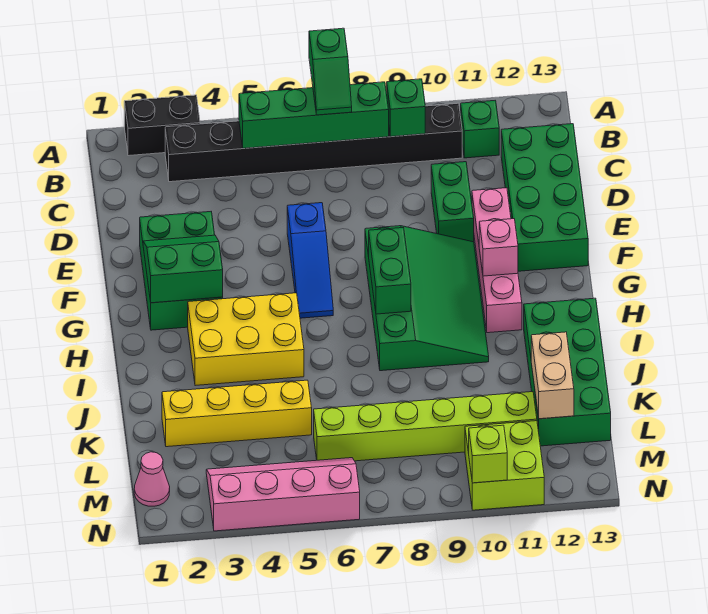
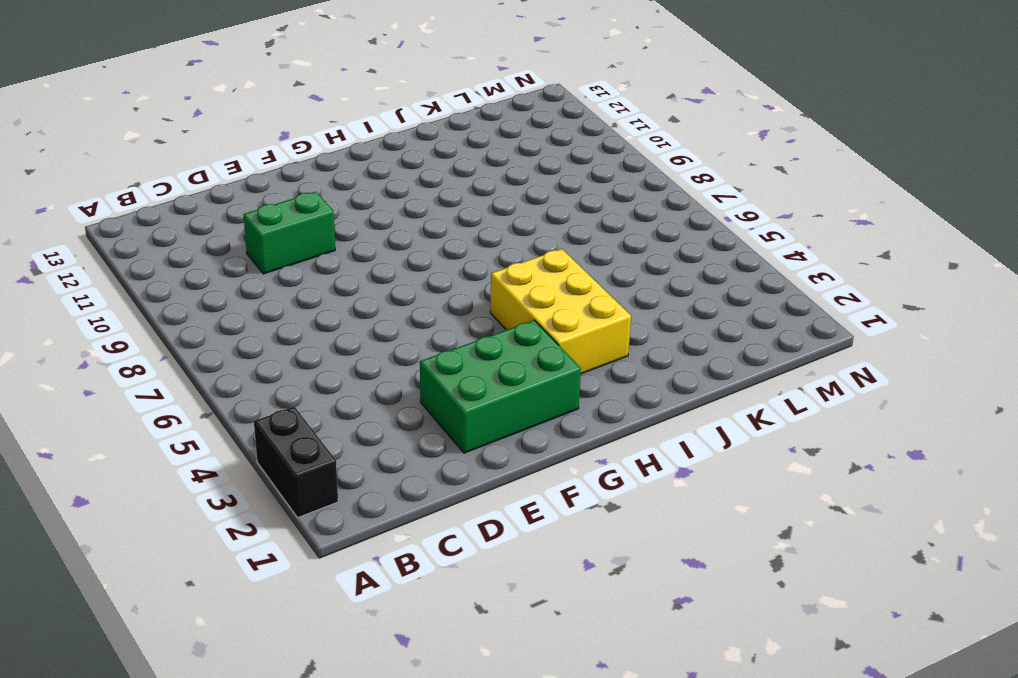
none -> black 1x8 brick [165,103,462,182]
none -> green 1x1 brick [461,101,499,158]
none -> green 2x4 brick [501,124,588,271]

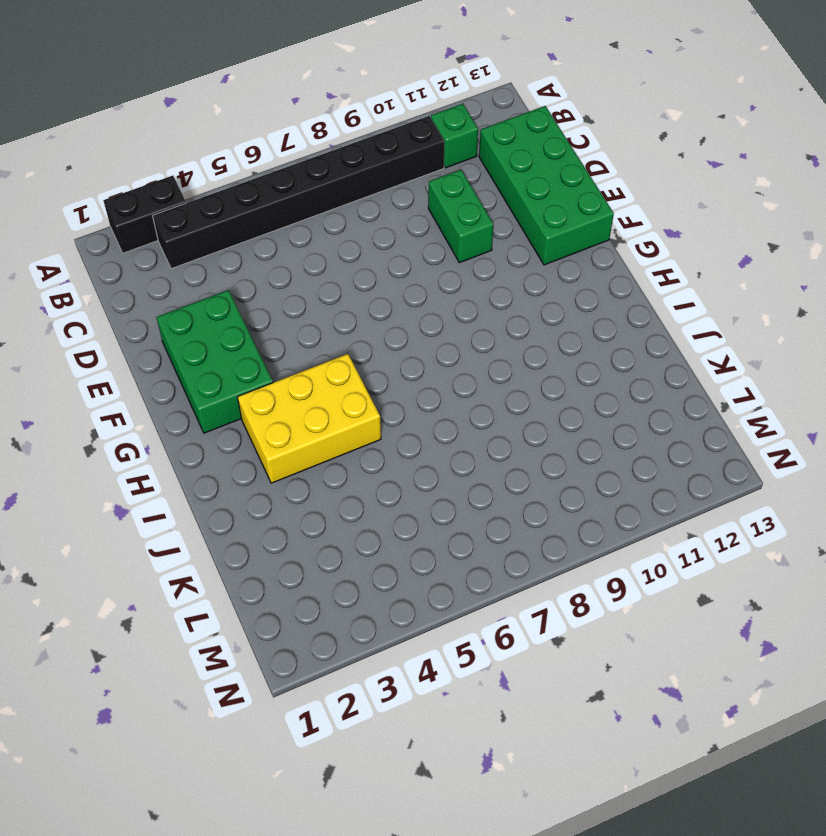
none -> blue 1x3 slope [287,203,333,318]
none -> pink 1x4 brick [472,188,522,333]
none -> green 3x4 slope [365,226,489,371]

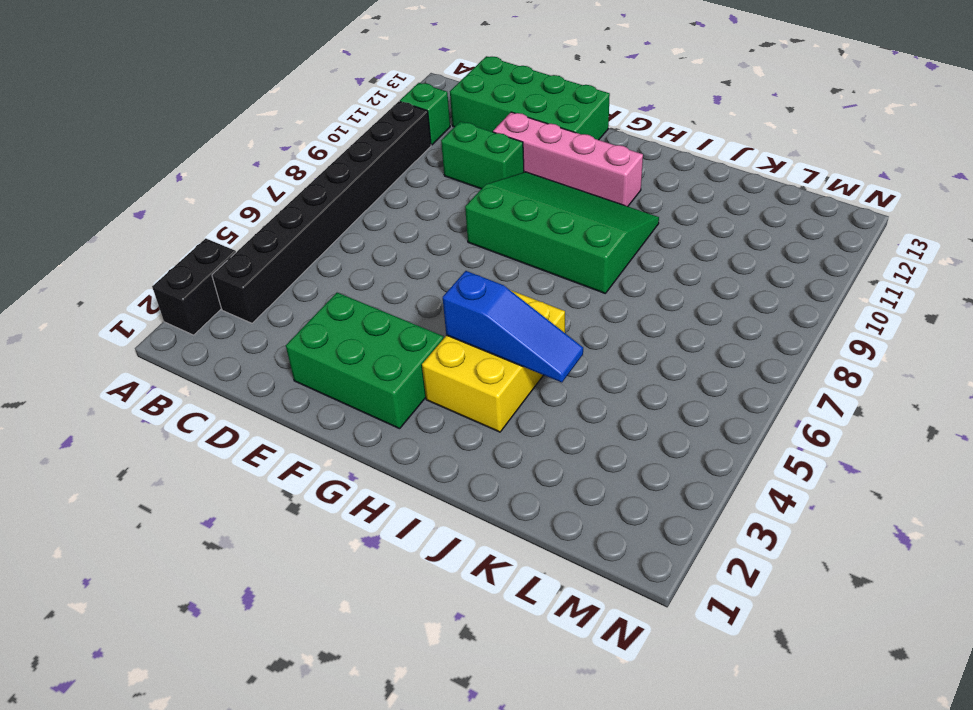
blue 1x3 slope [443,271,583,382] -> blue 1x3 slope moved to [287,203,333,318]
none -> green 2x4 brick [524,298,611,446]
none -> yellow 1x4 brick [162,380,312,447]
none -> lime 1x6 brick [314,392,537,461]

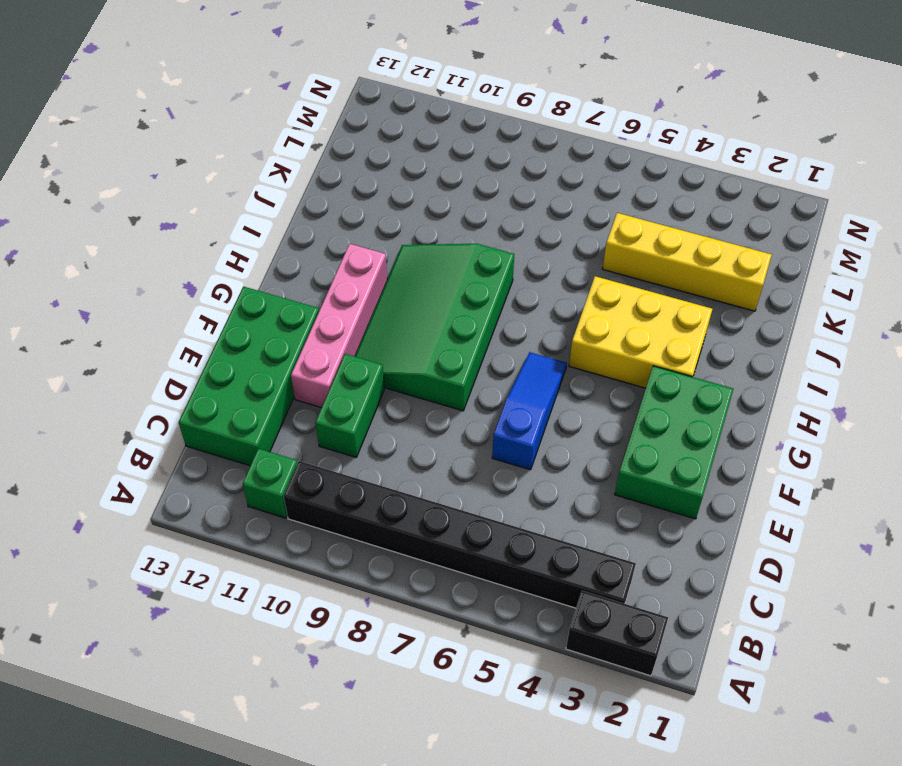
none -> green 2x4 brick [524,298,611,446]
none -> lime 1x6 brick [314,392,537,461]
none -> pink 1x1 cone [134,452,170,506]

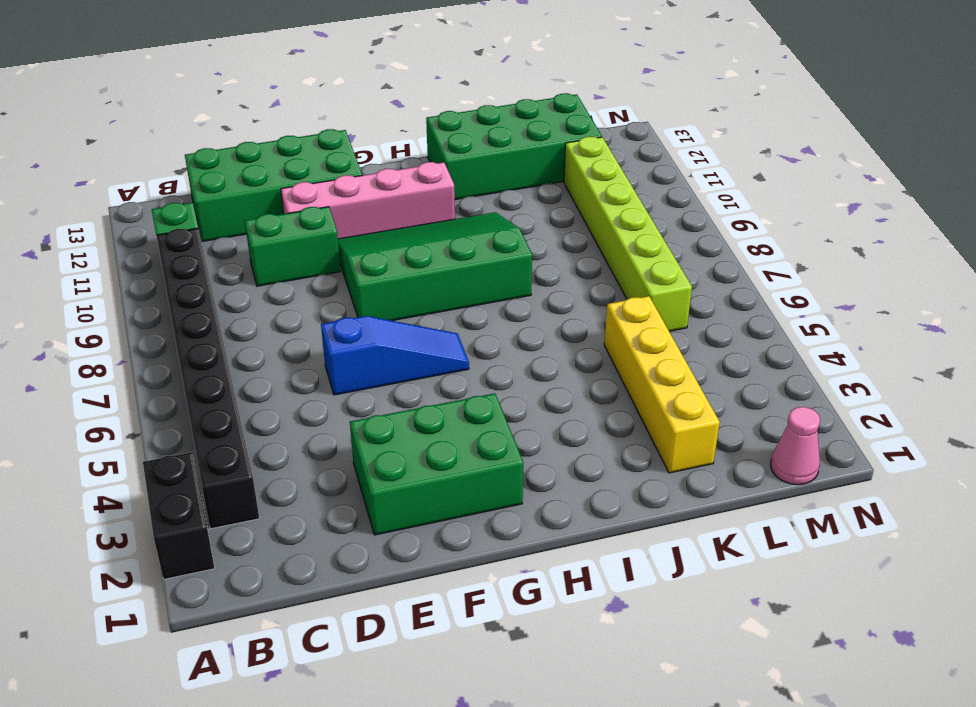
none -> yellow 2x3 brick [188,293,304,386]
none -> pink 2x4 slope [206,458,360,531]
none -> lime 2x2 brick [465,421,544,510]

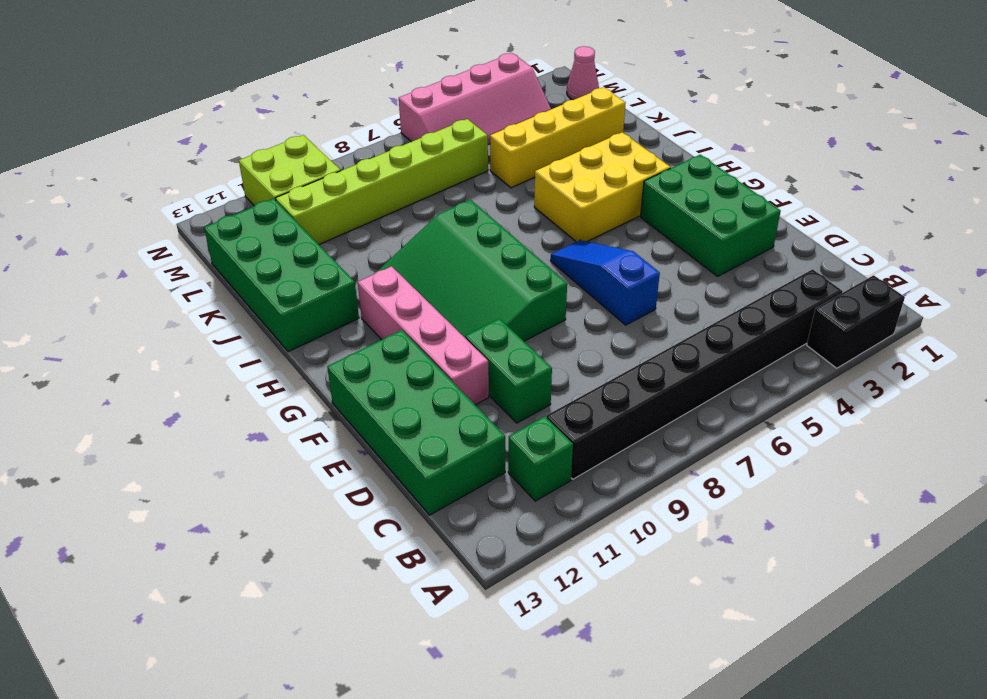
none -> green 1x4 brick [239,82,389,148]
none -> green 1x1 brick [387,79,425,137]
none -> green 2x2 slope [143,235,223,303]

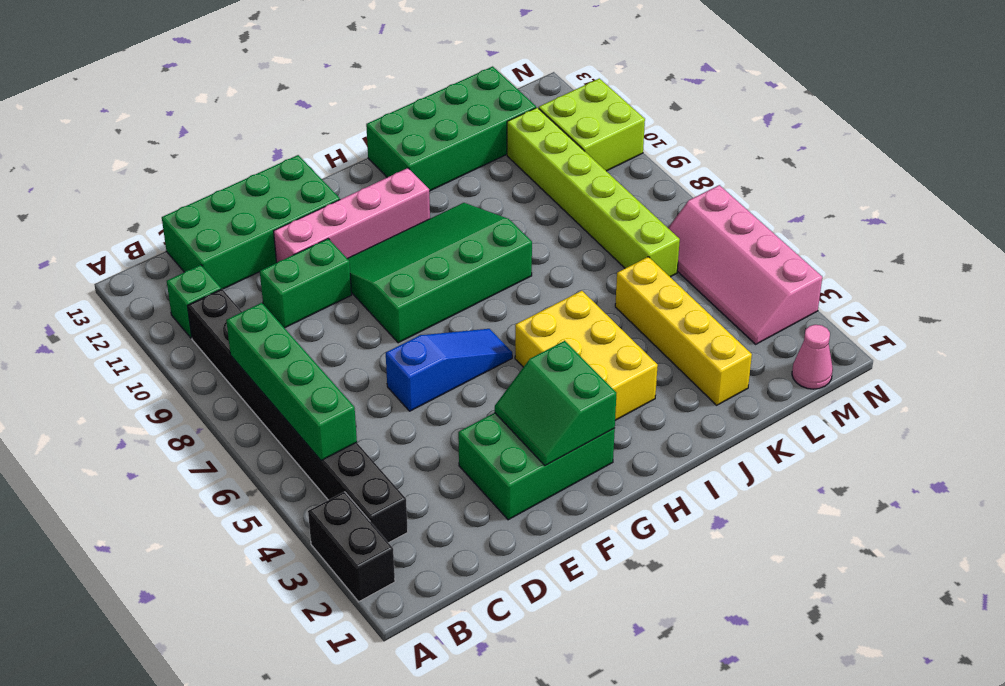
none -> green 1x1 brick [387,79,425,137]
none -> green 1x2 brick [369,228,411,314]
none -> pink 1x1 brick [479,219,518,276]

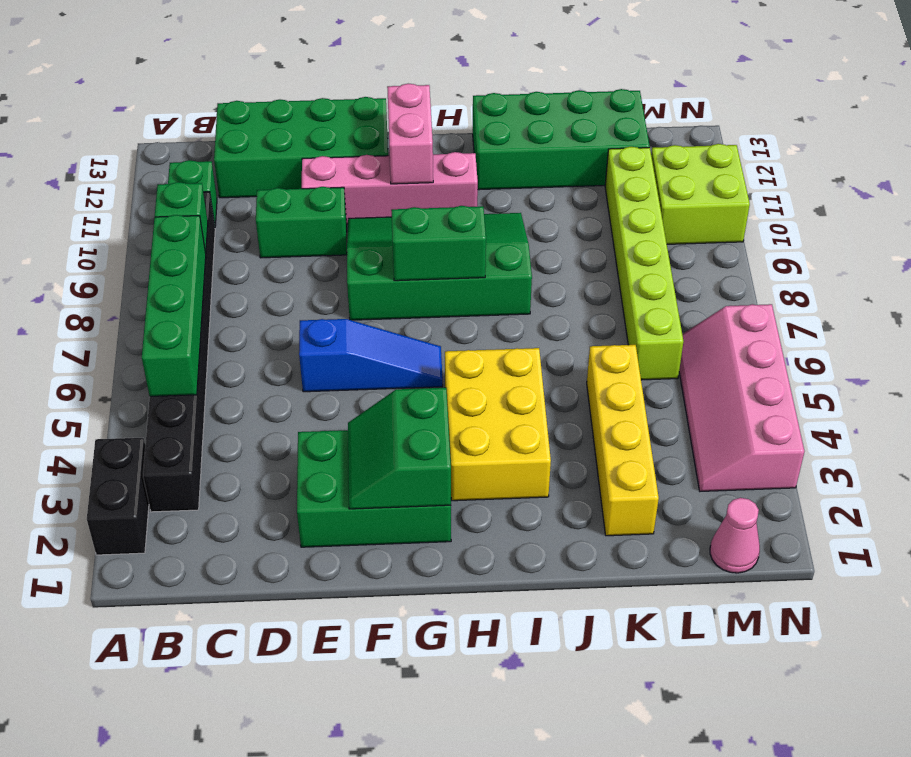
pink 1x2 brick [387,84,433,184] -> pink 1x1 brick [479,219,518,276]
none -> tan 1x2 brick [531,332,574,419]
none -> lime 1x1 brick [469,425,507,483]
none -> green 1x2 slope [309,28,352,115]

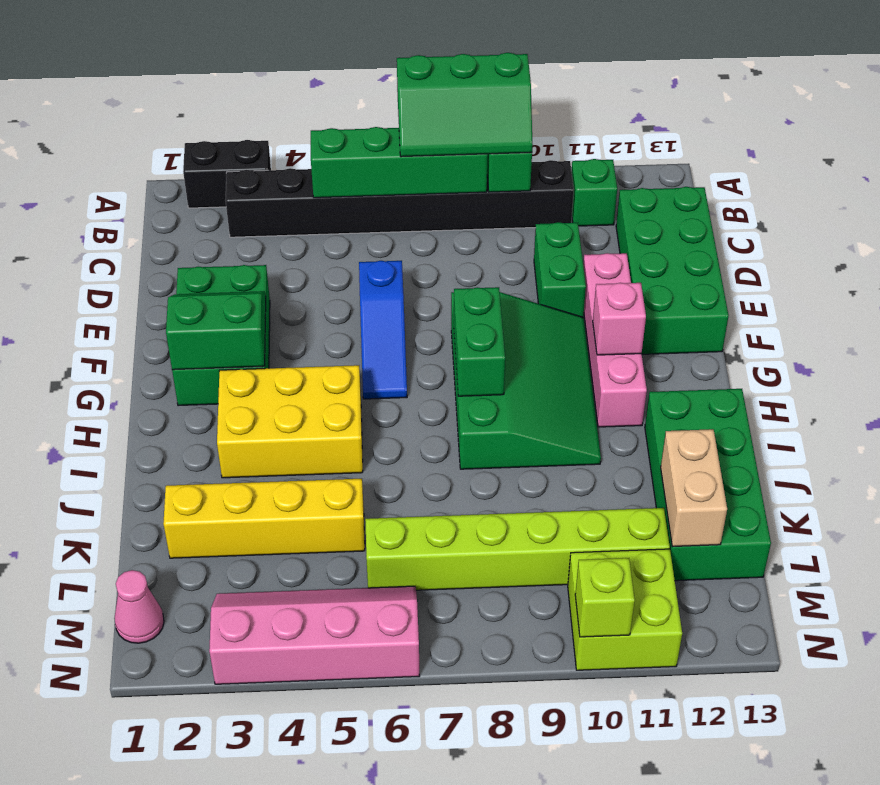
green 2x3 slope [397,53,533,157] -> green 1x2 slope [309,28,352,115]

